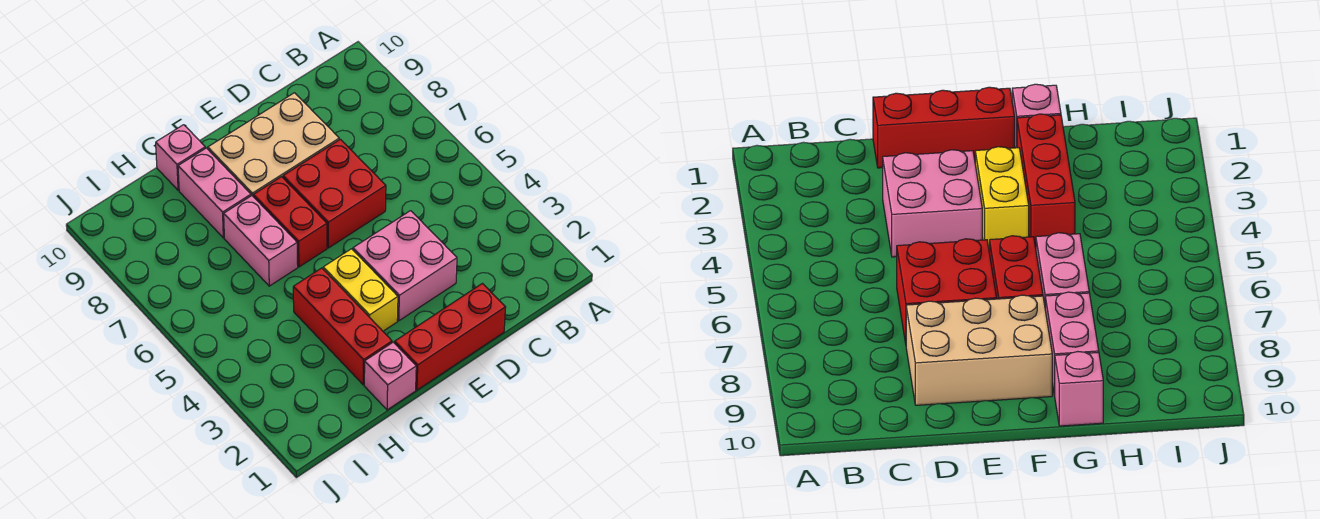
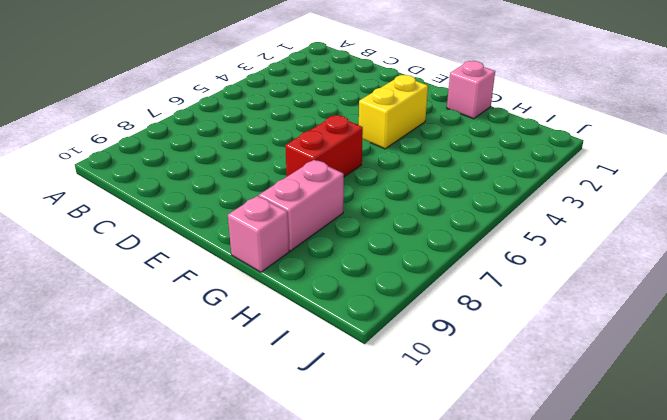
none -> red 1x3 brick [395,283,506,390]
none -> pink 2x2 brick [353,211,457,321]

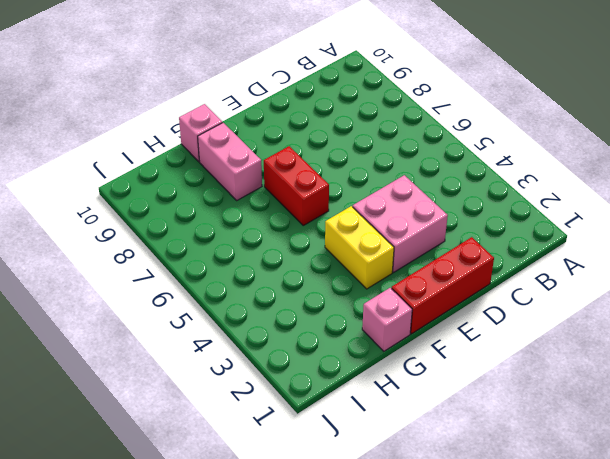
none -> red 2x2 brick [283,139,386,248]
none -> tan 2x3 brick [208,93,339,197]

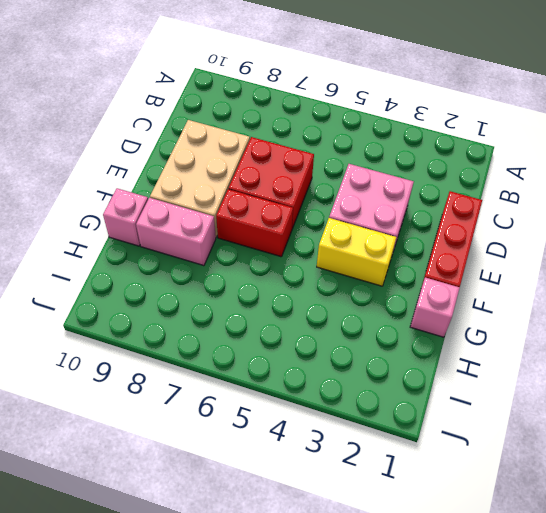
none -> red 1x3 brick [293,268,392,385]
none -> pink 1x2 brick [224,196,298,286]

